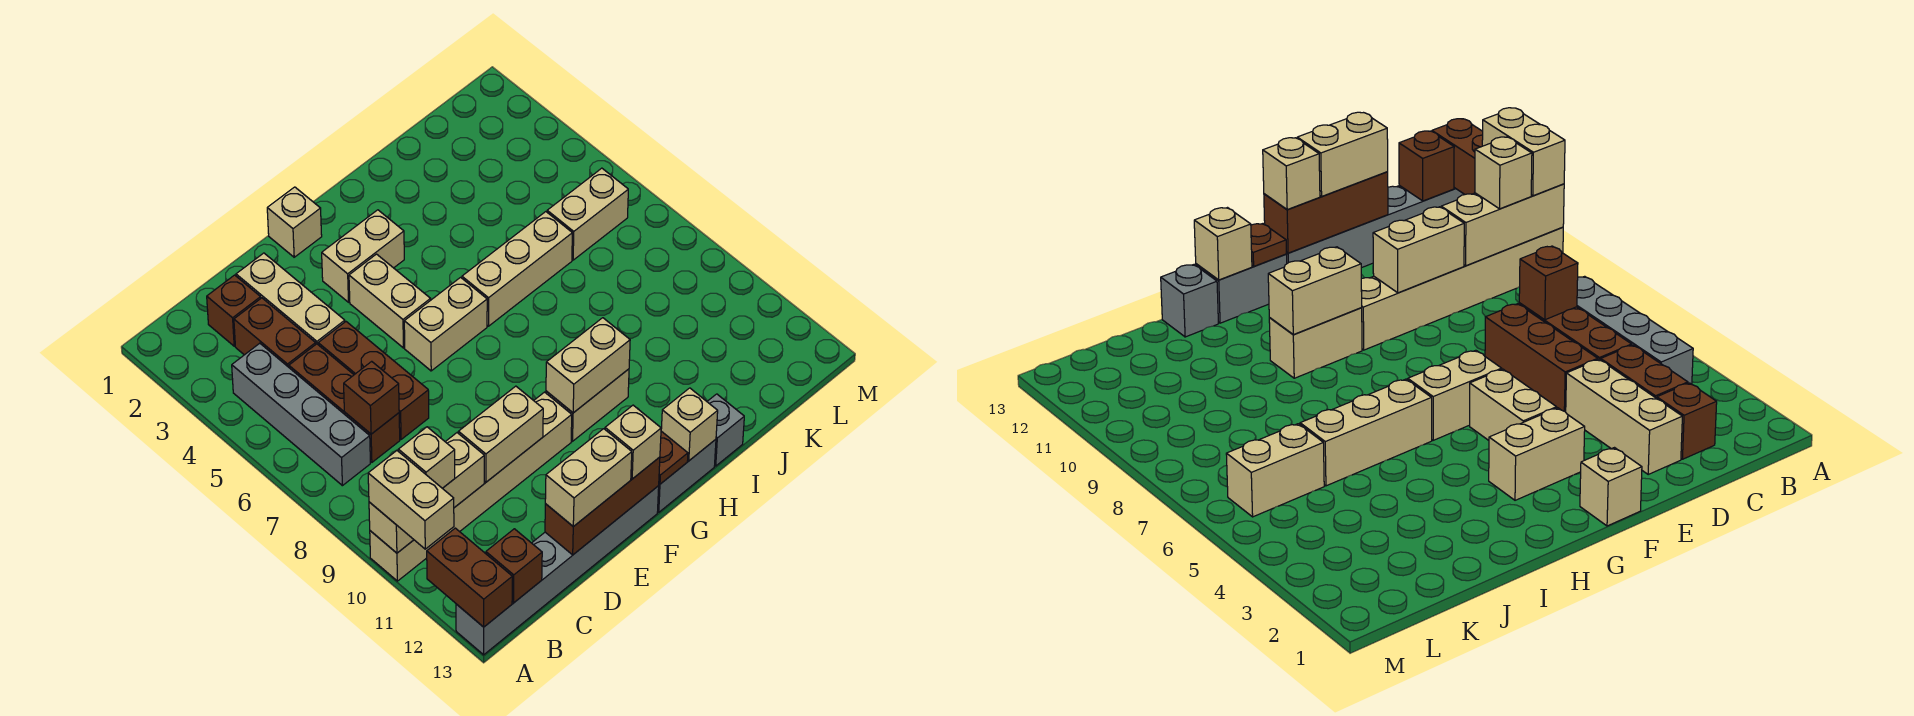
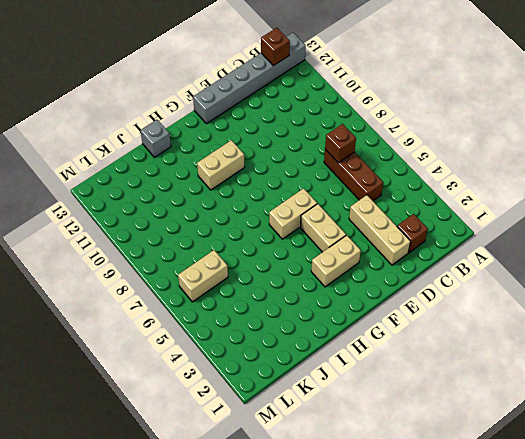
none -> tan 1x6 brick [370,392,572,581]
none -> grey 1x4 brick [232,343,370,486]
none -> brown 1x2 brick [234,298,316,367]
none -> brown 1x3 brick [318,322,429,439]

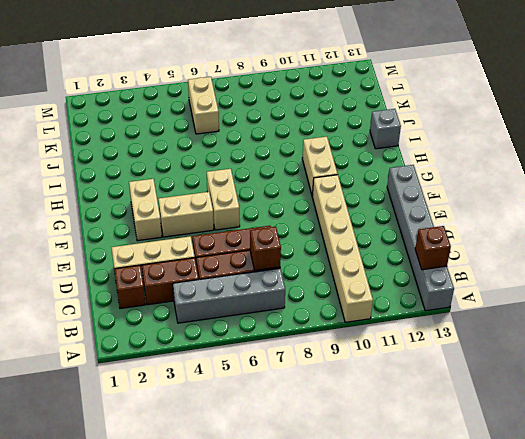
none -> tan 1x1 brick [267,187,322,257]
none -> grey 1x2 brick [658,439,716,512]
none -> tan 1x3 brick [462,212,572,326]
none -> tan 1x3 brick [369,433,484,553]

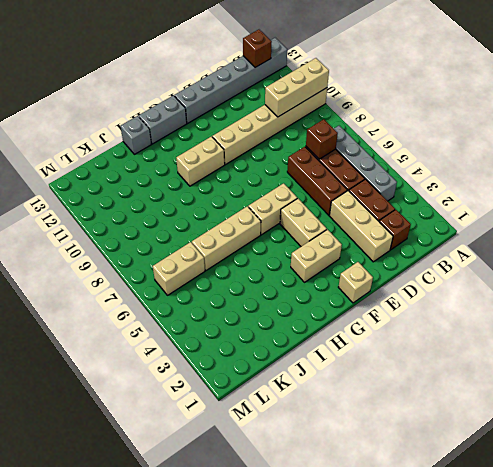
none -> brown 1x2 brick [427,528,512,627]
none -> tan 1x2 brick [459,386,543,482]
none -> brown 1x3 brick [545,457,660,555]
none -> tan 1x2 brick [546,318,630,413]

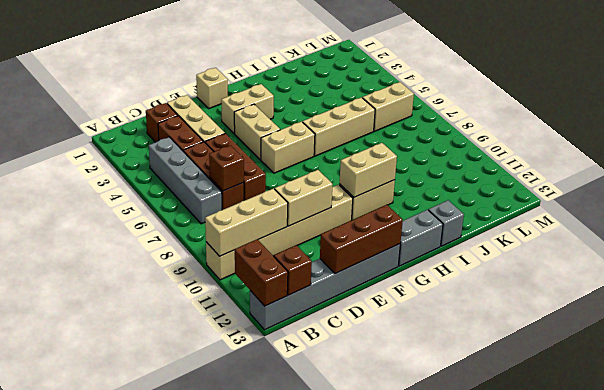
none -> brown 1x1 plate [659,431,688,484]
none -> tan 1x1 brick [661,388,718,461]
none -> tan 1x2 brick [368,451,454,549]
none -> tan 1x1 brick [398,427,455,488]

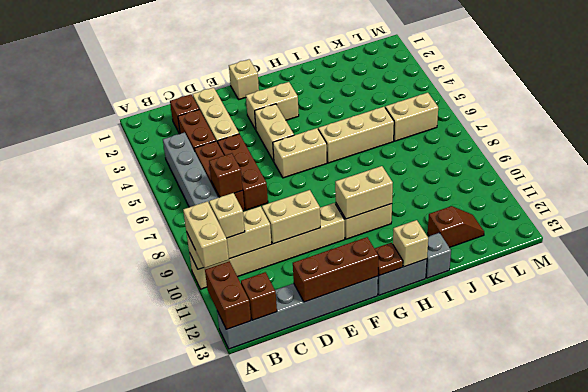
brown 1x2 slope [428,206,484,248] -> none
none -> tan 1x2 brick [545,429,632,527]
none -> tan 1x1 brick [605,405,661,479]

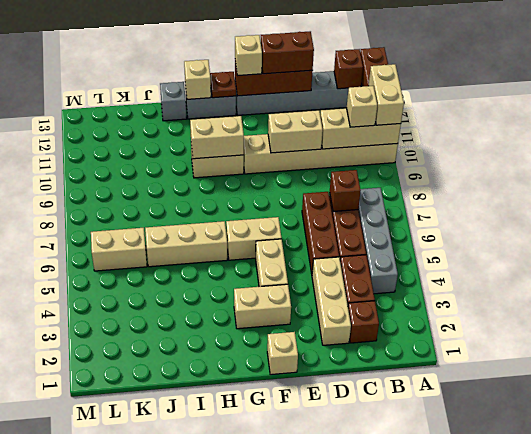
brown 1x2 brick [261,31,314,74] -> tan 1x2 brick [545,429,632,527]

